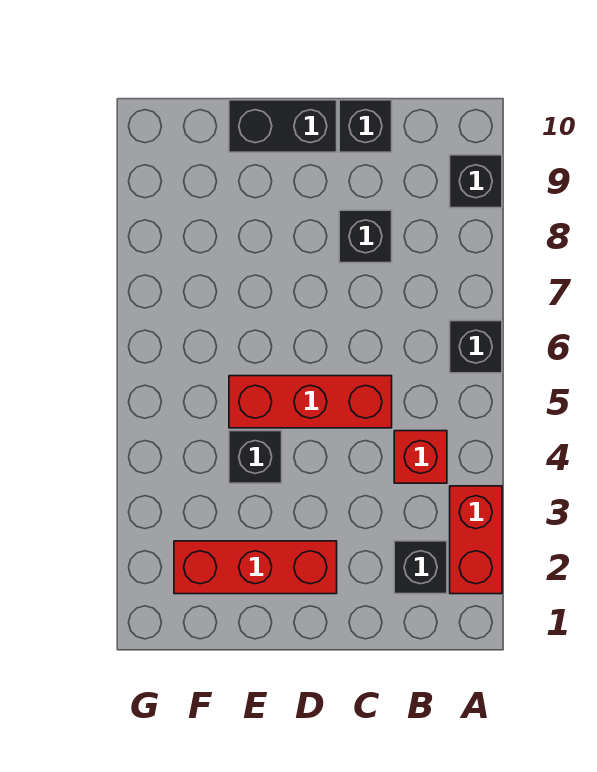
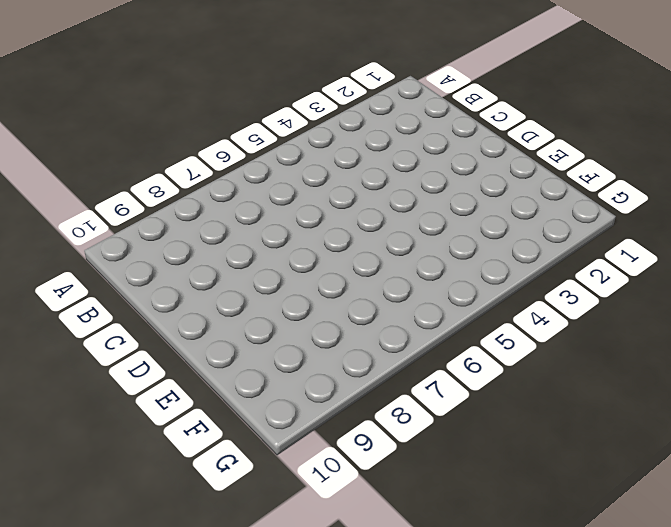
none -> red 1x2 brick [450,486,502,594]
none -> black 1x1 brick [450,321,502,373]

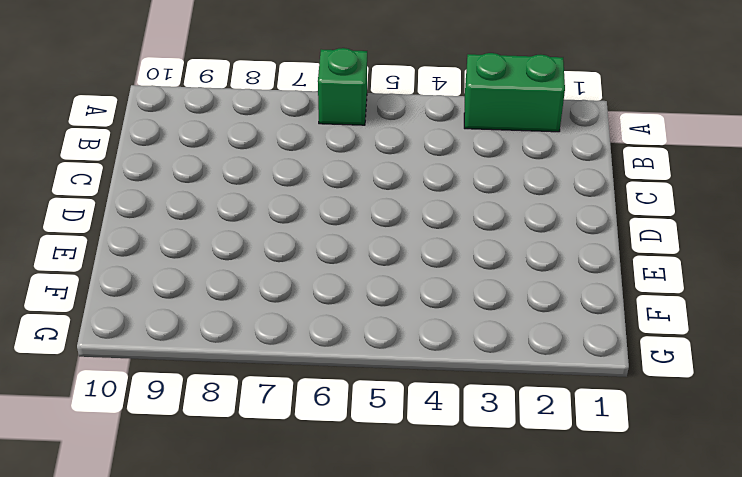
green 1x2 brick [464,53,565,132] -> red 1x2 brick [450,486,502,594]
green 1x1 brick [318,48,367,125] -> black 1x1 brick [450,321,502,373]
none -> black 1x1 brick [450,155,502,208]
none -> black 1x1 brick [394,541,447,594]

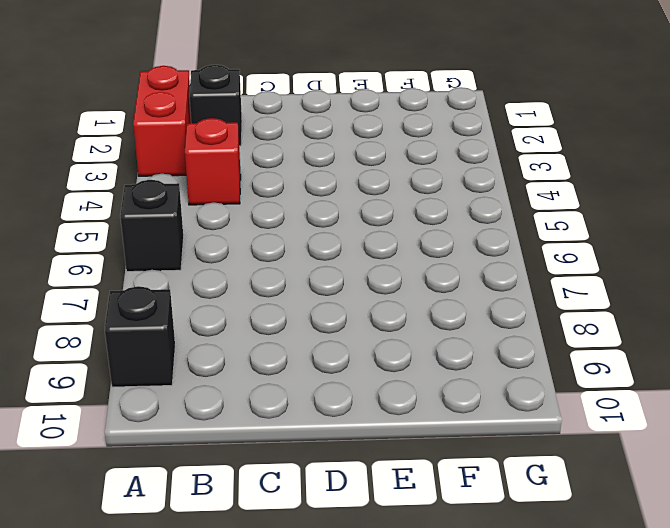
none -> red 1x3 brick [229,376,392,428]
none -> black 1x1 brick [339,210,392,263]

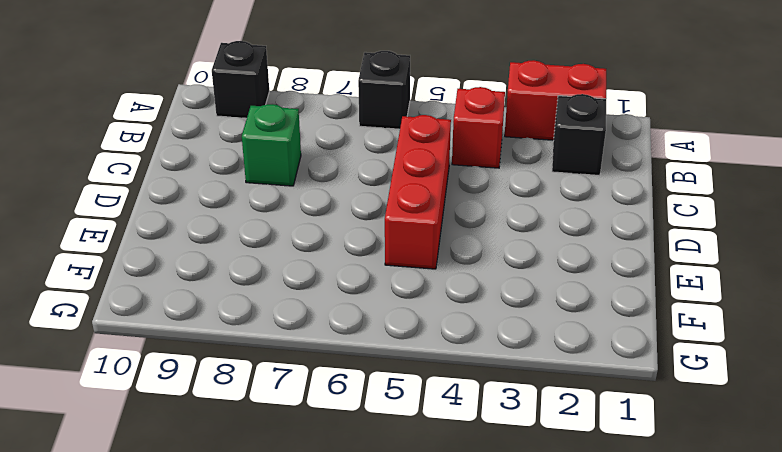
green 1x1 brick [242,104,301,186] -> black 1x1 brick [339,210,392,263]
none -> black 1x1 brick [339,100,392,152]
none -> red 1x3 brick [174,541,337,594]

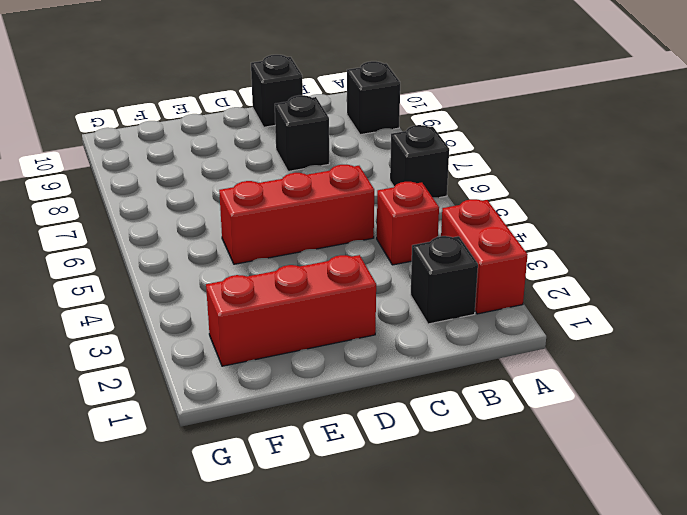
none -> black 1x2 brick [229,100,337,152]
none -> black 1x1 brick [229,431,282,483]

